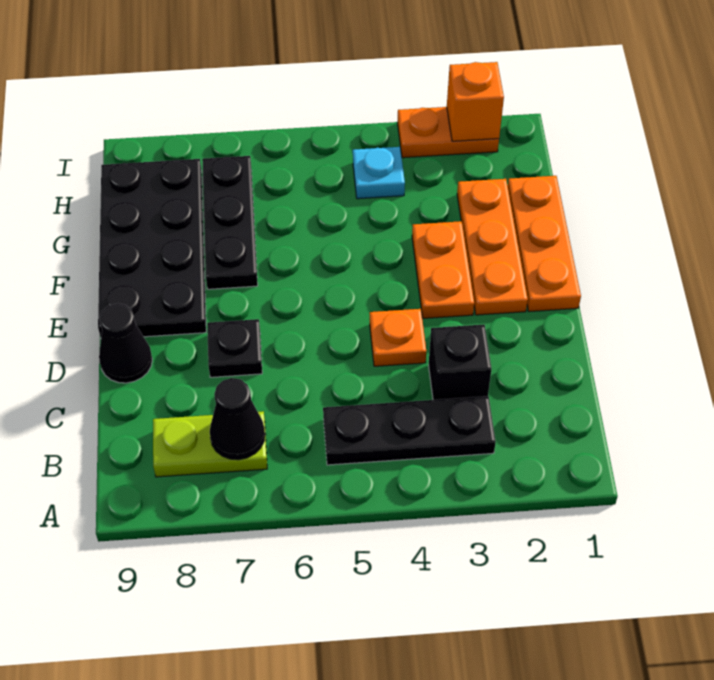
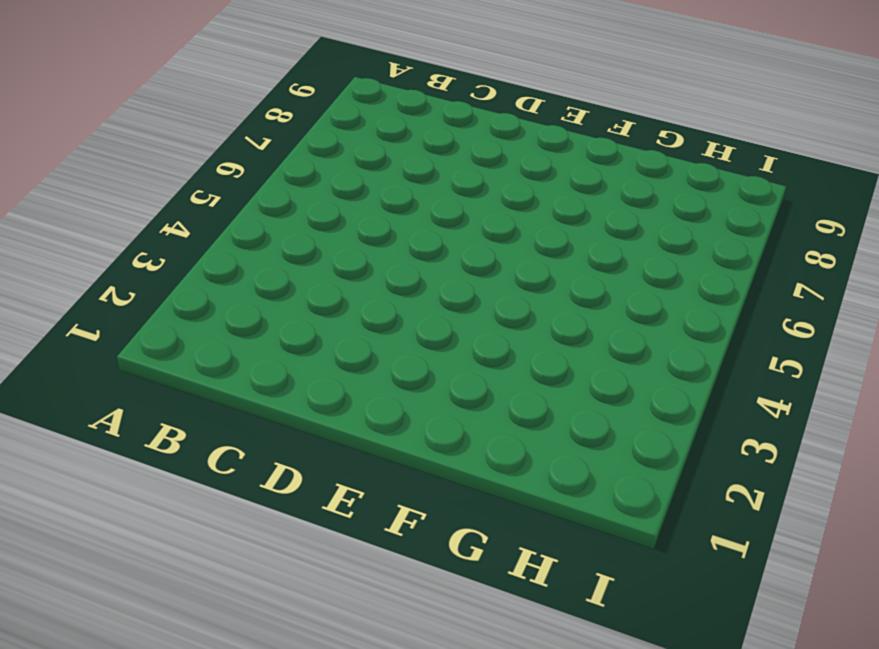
none -> black 1x3 plate [323,396,496,465]
none -> lime 1x2 plate [153,411,267,477]
none -> black 1x1 brick [429,324,492,400]

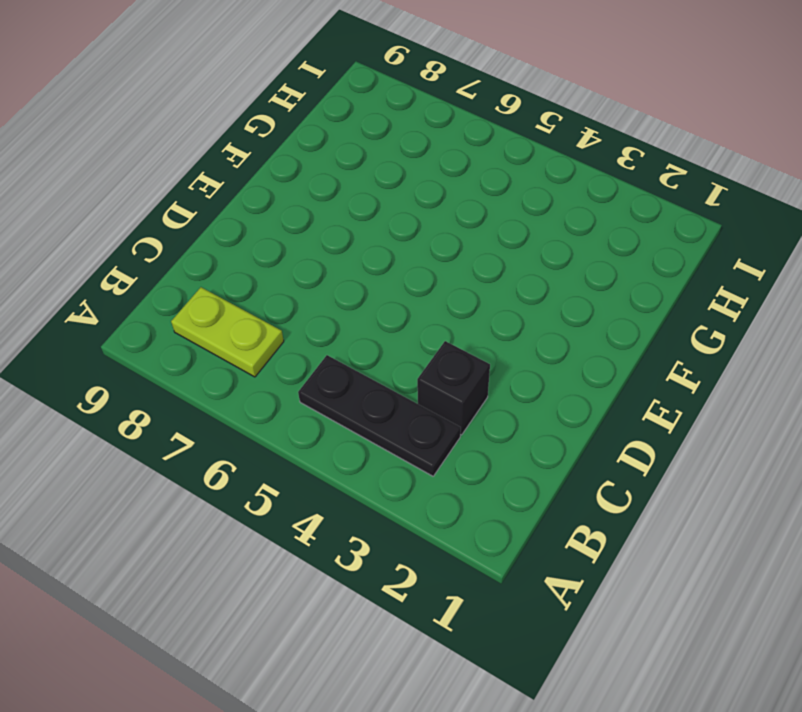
none -> orange 1x1 plate [370,309,426,366]
none -> black 1x1 plate [207,319,262,377]
none -> black 1x1 cone [99,304,152,383]

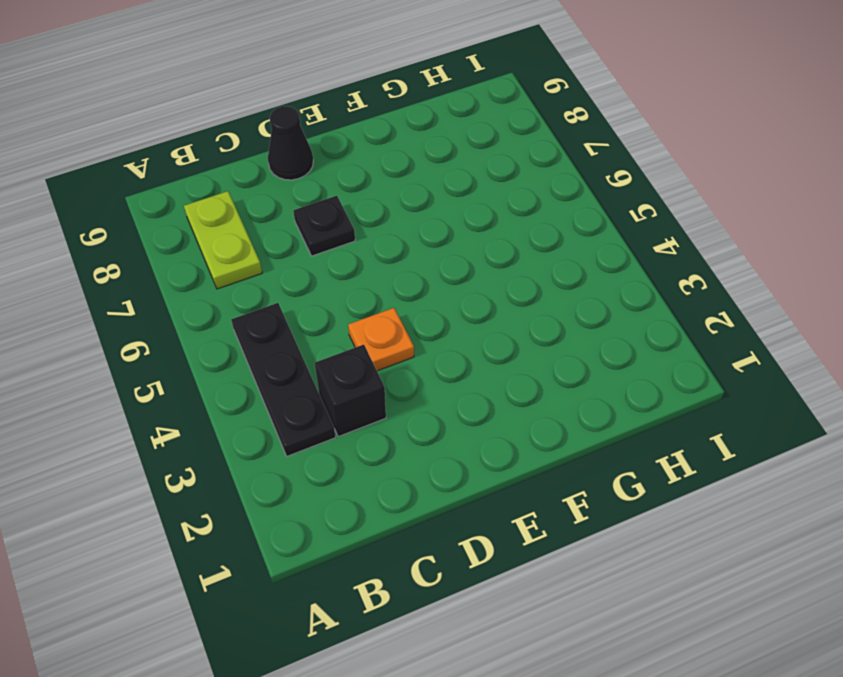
none -> orange 1x3 plate [508,176,581,312]
none -> orange 1x3 plate [457,179,528,315]
none -> orange 1x2 plate [412,221,474,318]

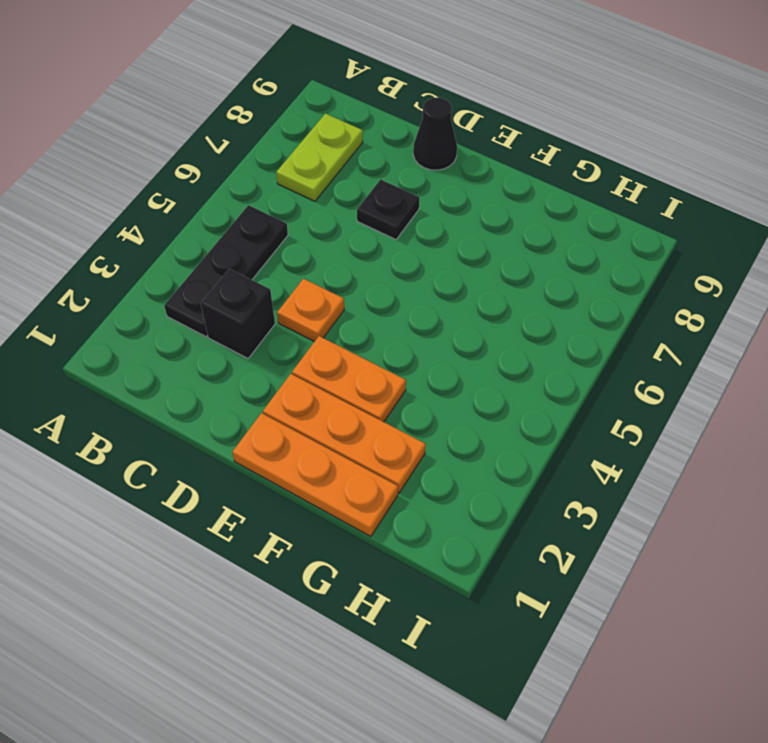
none -> black 2x4 plate [98,159,206,338]
none -> black 1x3 plate [202,156,258,289]
none -> cyan 1x1 plate [353,147,405,199]

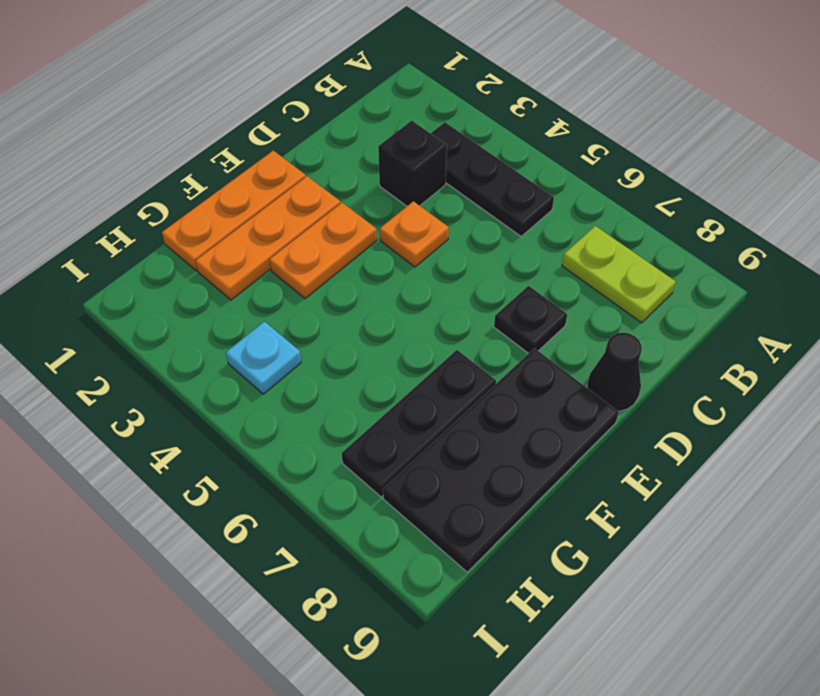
none -> orange 1x2 plate [397,107,499,158]
none -> black 1x1 cone [210,378,265,460]
none -> orange 1x1 brick [447,62,504,141]

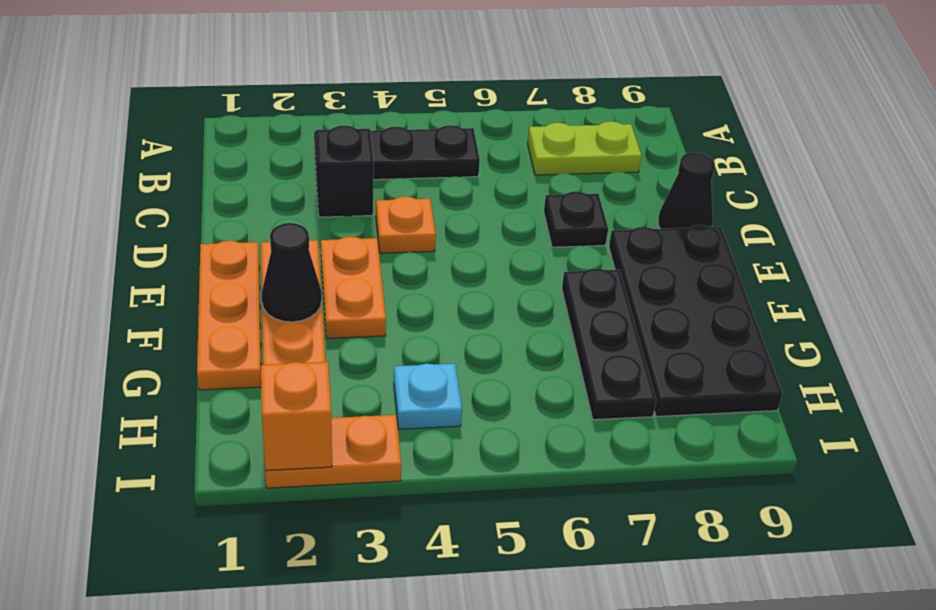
black 1x1 cone [262,223,322,322] -> black 1x1 cone moved to [210,378,265,460]

